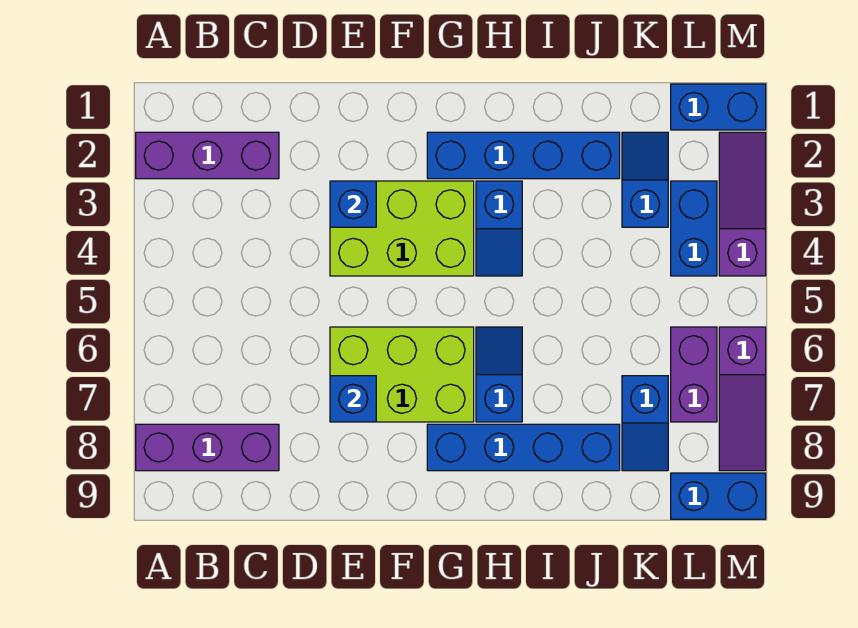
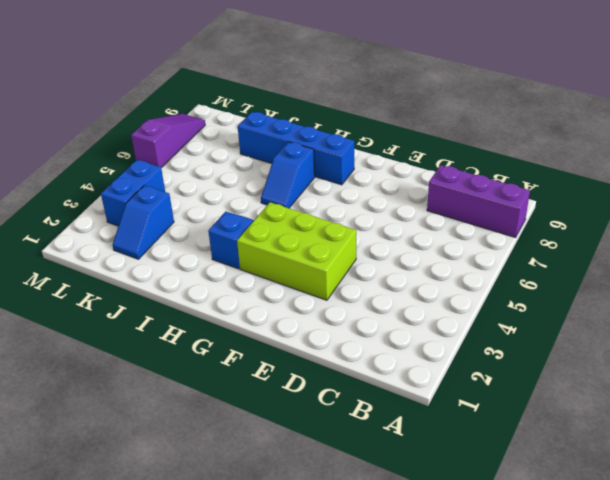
none -> purple 1x3 brick [136,132,279,179]
none -> lime 2x3 brick [330,327,474,422]
none -> blue 1x4 brick [427,132,620,179]

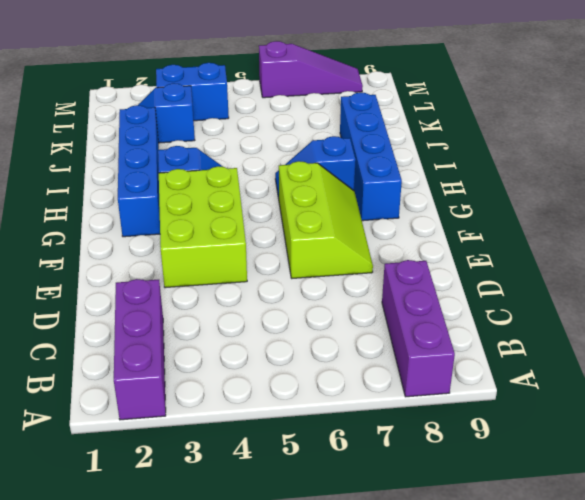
lime 2x3 slope [279,161,373,278] -> lime 2x3 brick [330,327,474,422]
none -> blue 1x2 slope [622,376,668,471]
none -> blue 1x2 brick [671,84,766,130]
none -> purple 1x2 brick [671,327,717,422]

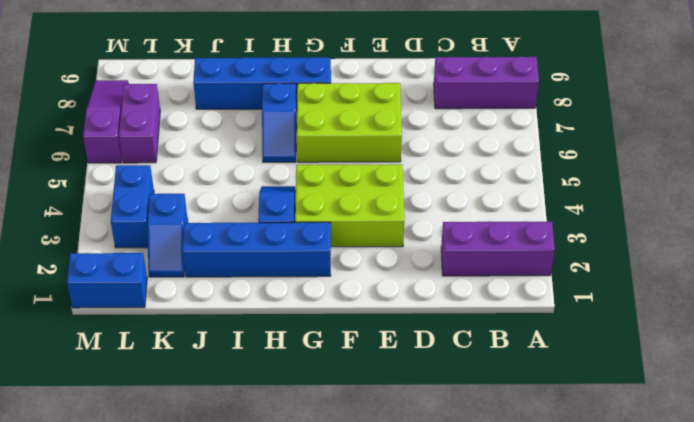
none -> blue 1x2 slope [622,376,668,471]
none -> blue 1x2 brick [671,473,766,519]
none -> purple 1x3 slope [719,132,766,276]

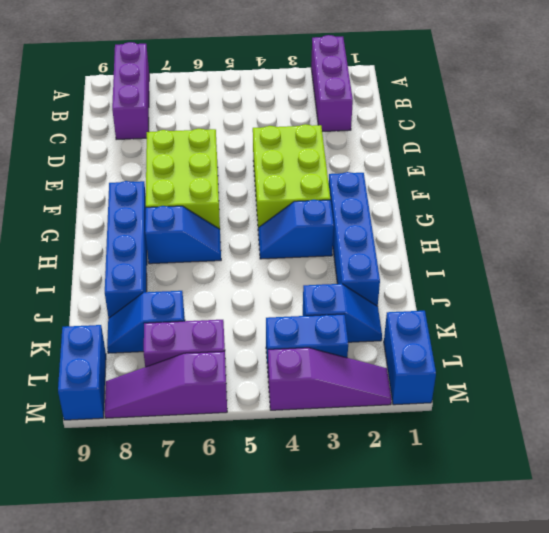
none -> blue 1x1 brick [330,181,376,227]
none -> blue 1x1 brick [330,376,376,422]

